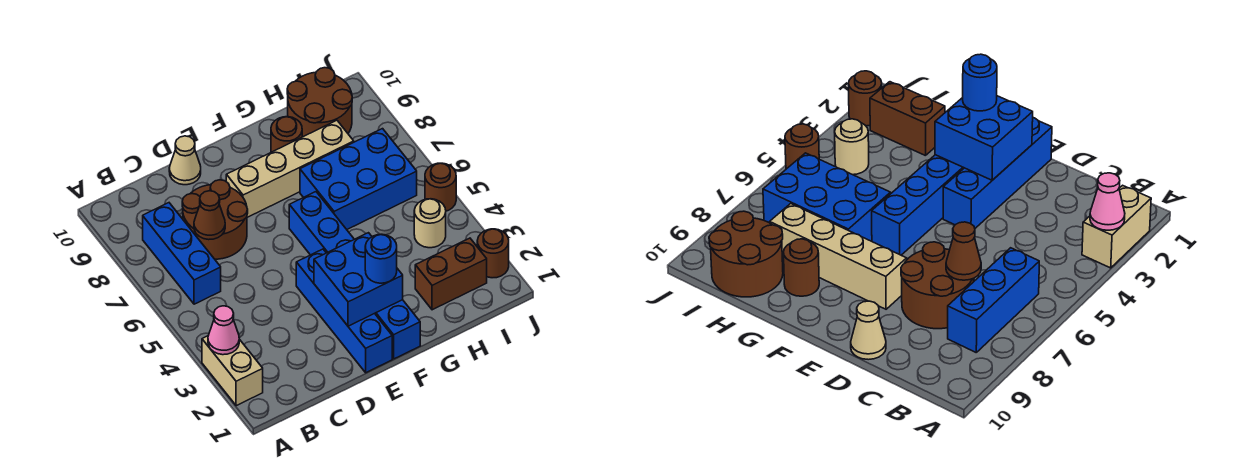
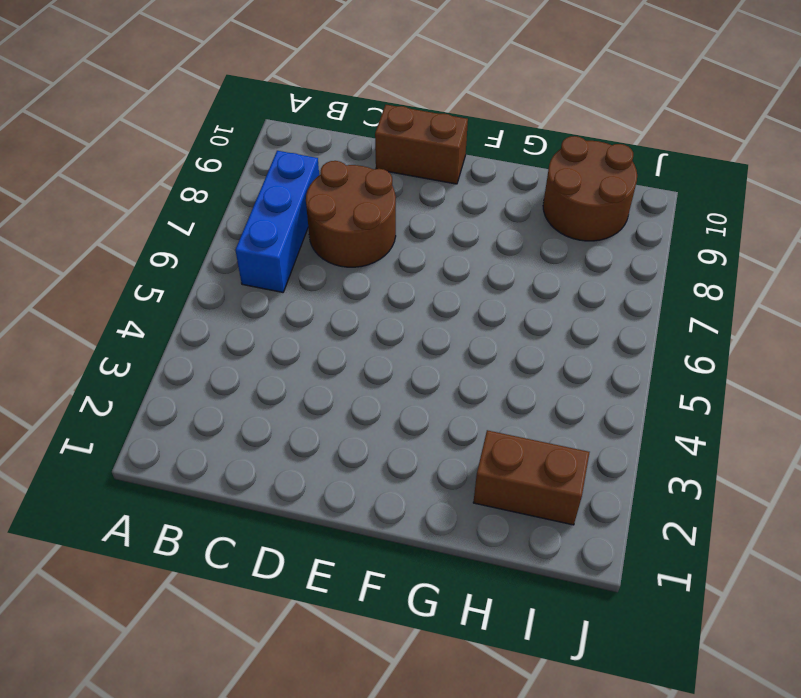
brown 1x2 brick [375,105,468,184] -> tan 1x1 cone [169,136,201,185]
none -> tan 1x2 brick [202,336,263,406]
none -> blue 1x4 brick [296,249,392,373]
none -> tan 1x4 brick [226,120,354,217]

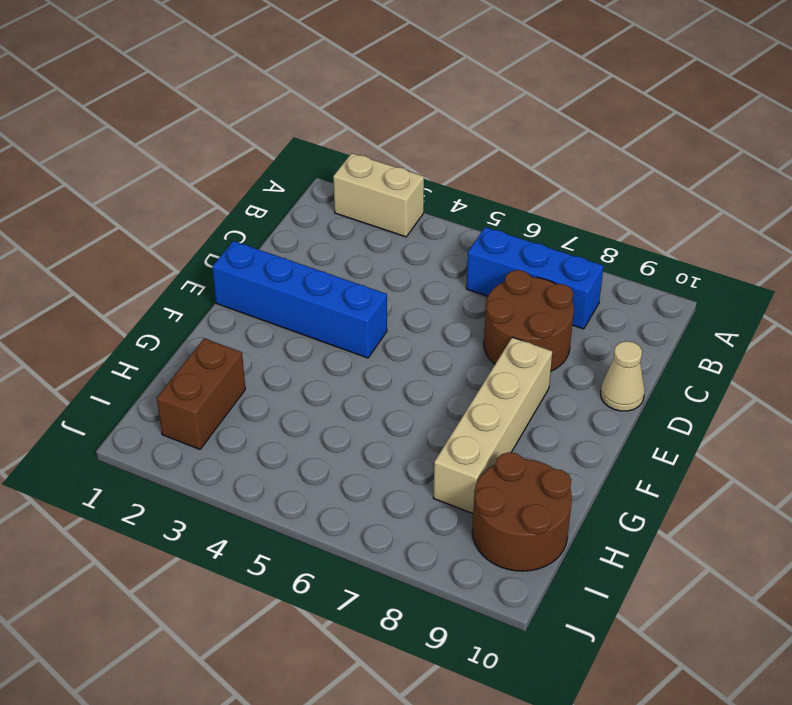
none -> blue 1x6 brick [289,192,420,359]
none -> blue 2x3 brick [300,129,417,229]
none -> brown 1x1 round brick [271,117,302,152]

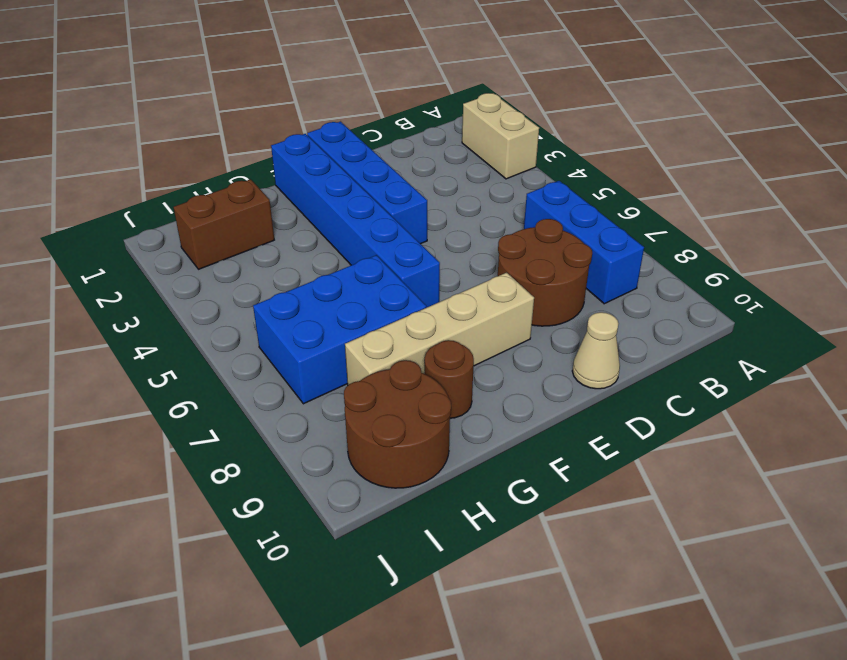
none -> tan 1x1 round brick [414,199,446,248]
none -> brown 1x1 round brick [477,229,509,278]
none -> brown 1x1 round brick [425,163,456,211]

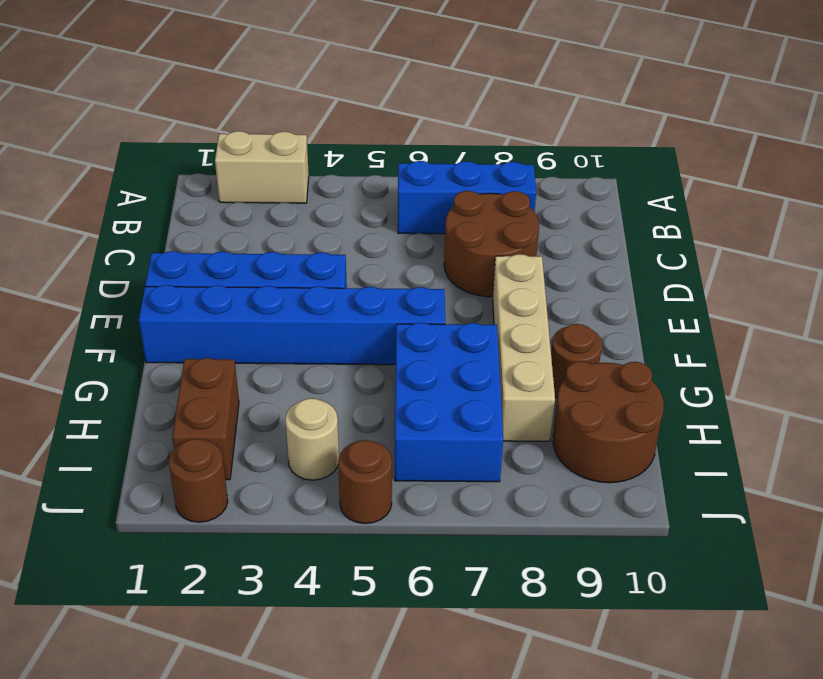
none -> tan 1x1 cone [169,136,201,185]
none -> pink 1x1 cone [208,306,239,355]
none -> brown 1x1 cone [194,191,225,240]

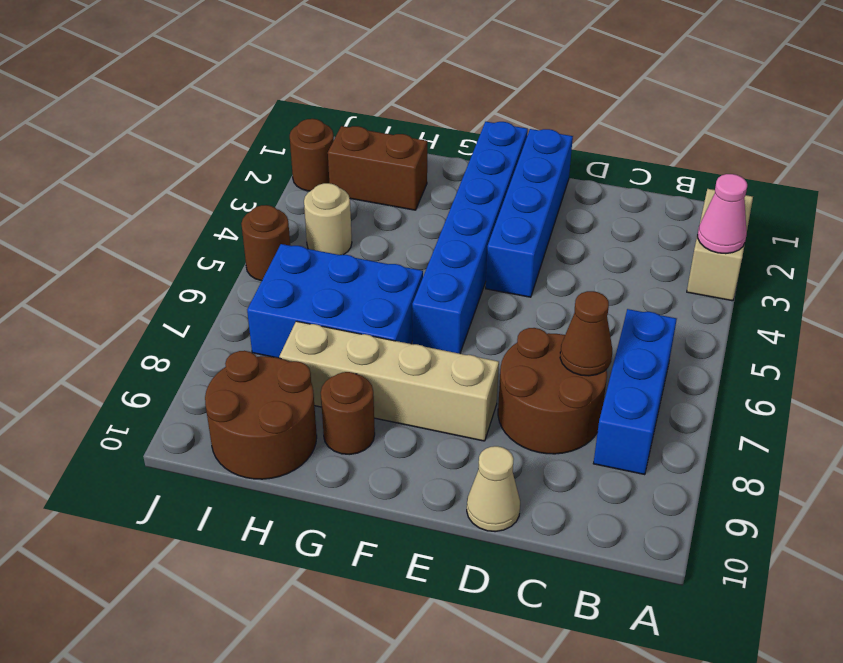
none -> blue 2x2 brick [314,233,403,326]
none -> blue 1x1 round brick [365,234,397,283]

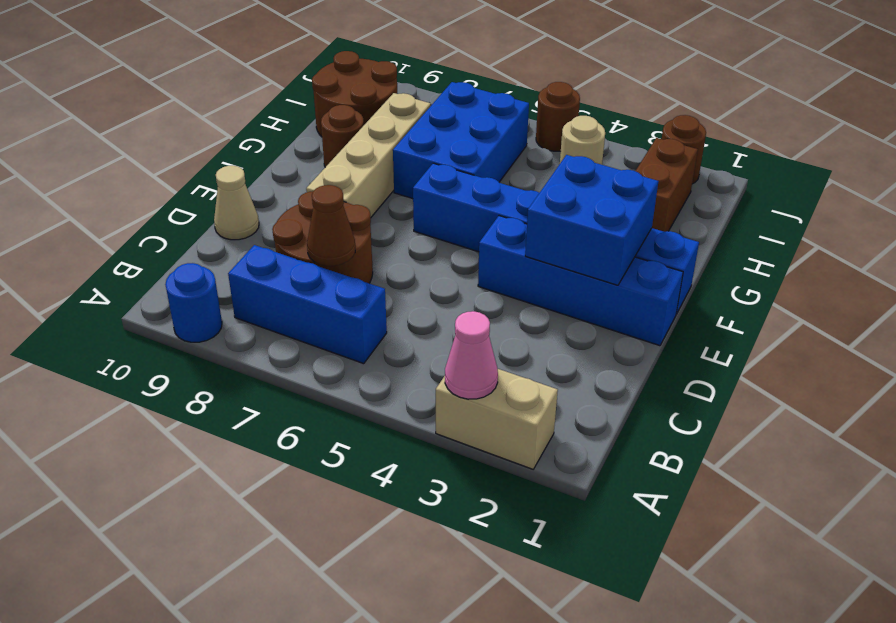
blue 1x1 round brick [165,263,222,342] -> blue 1x1 round brick moved to [365,234,397,283]

